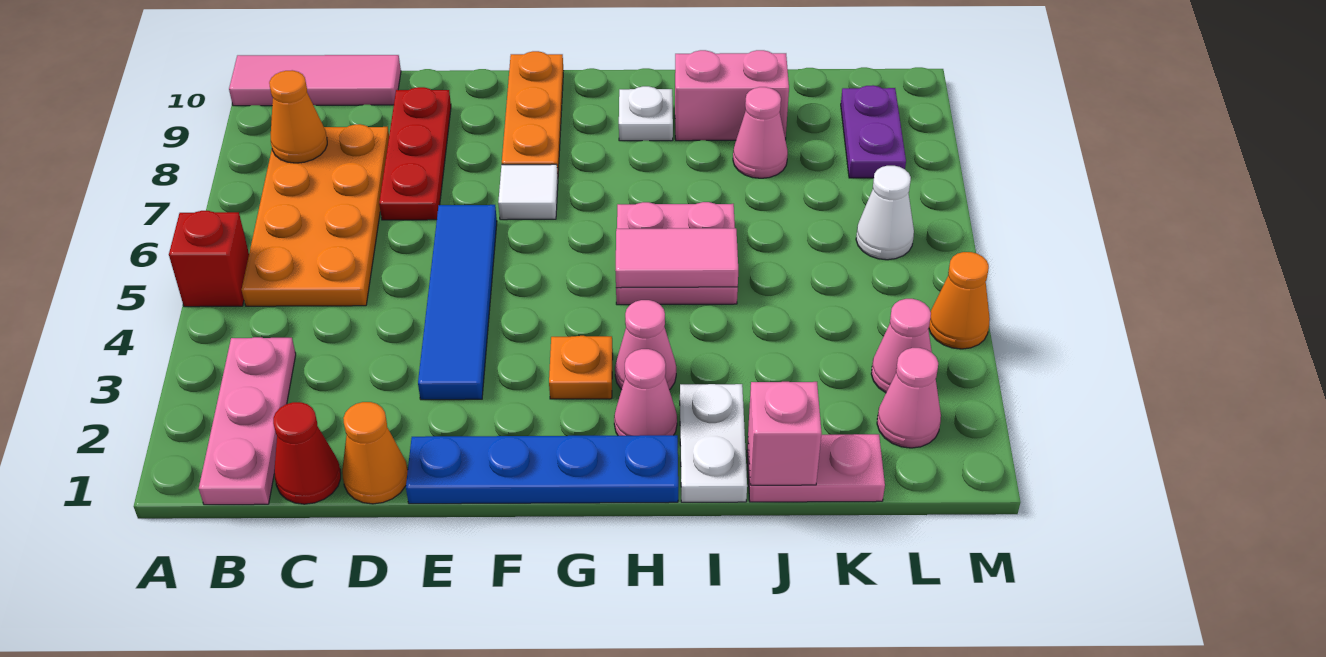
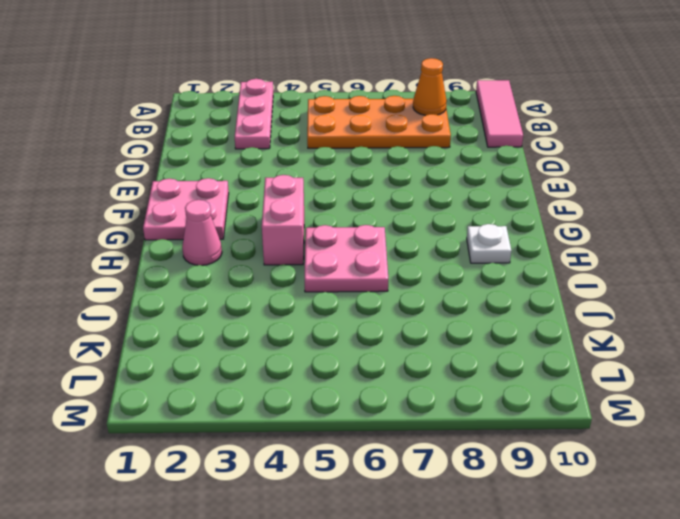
pink 1x3 plate [235,79,273,149] -> pink 1x3 plate turned to [199,337,296,505]
pink 2x2 plate [143,178,229,240] -> blue 1x4 plate [406,435,678,504]
pink 1x2 brick [262,175,304,265] -> pink 1x2 brick moved to [675,50,789,141]
none -> red 1x1 brick [169,211,249,307]
none -> red 1x1 cone [273,402,341,504]
none -> orange 1x1 cone [342,402,408,504]

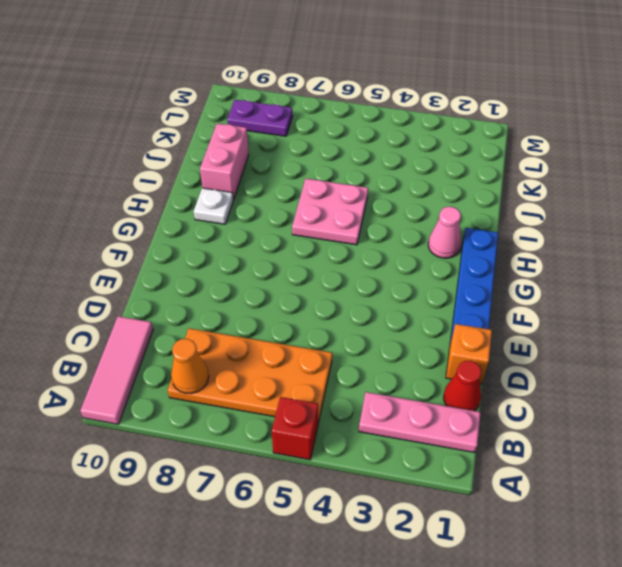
orange 1x1 brick [446,324,492,384] -> orange 1x1 cone [342,402,408,504]
none -> red 1x3 plate [379,87,451,220]
none -> blue 1x4 tile [418,205,497,400]
none -> white 1x1 tile [498,164,558,220]

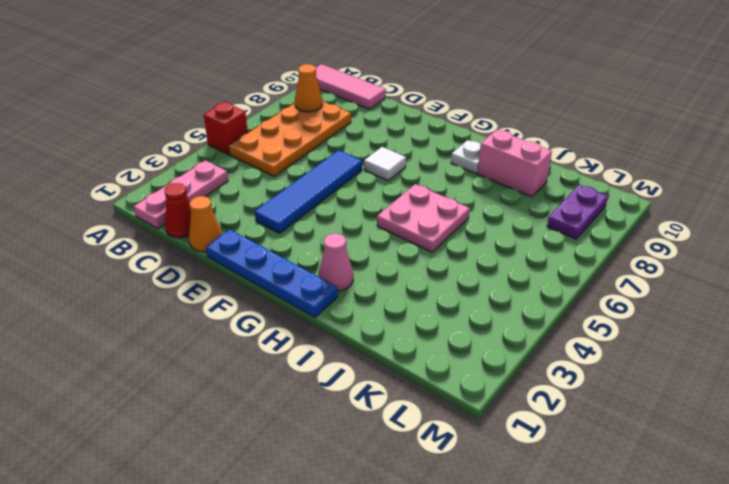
none -> red 1x3 plate [379,87,451,220]
none -> orange 1x3 plate [502,51,563,173]
none -> orange 1x1 plate [549,336,613,399]

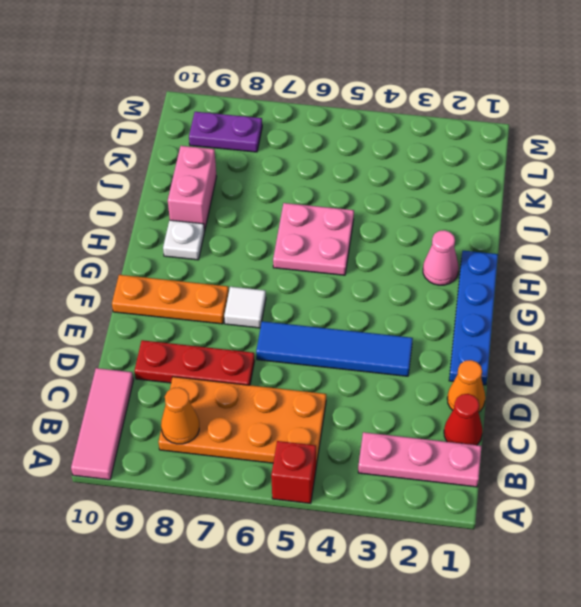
none -> orange 1x1 plate [549,336,613,399]
none -> pink 1x1 cone [615,300,676,390]
none -> white 1x2 plate [680,384,747,502]

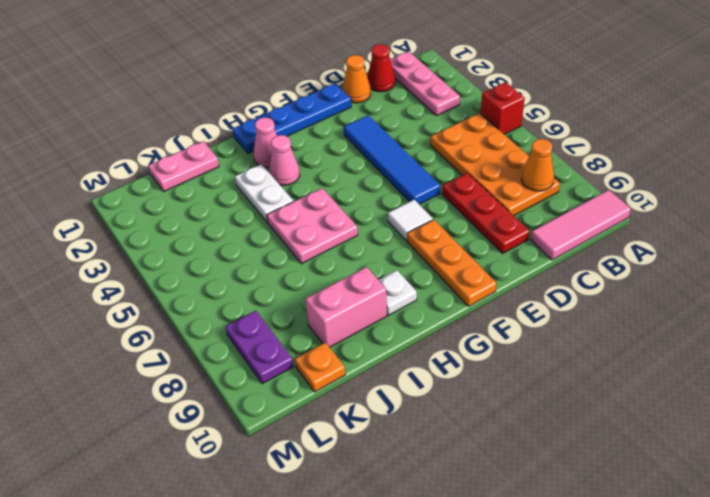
white 1x2 plate [235,164,293,222] -> white 1x2 plate moved to [680,384,747,502]
orange 1x1 plate [295,342,345,392] -> orange 1x1 plate moved to [549,336,613,399]
none -> pink 1x1 cone [733,87,788,178]
none -> pink 1x1 cone [877,348,941,448]
none -> pink 1x1 cone [871,299,932,393]

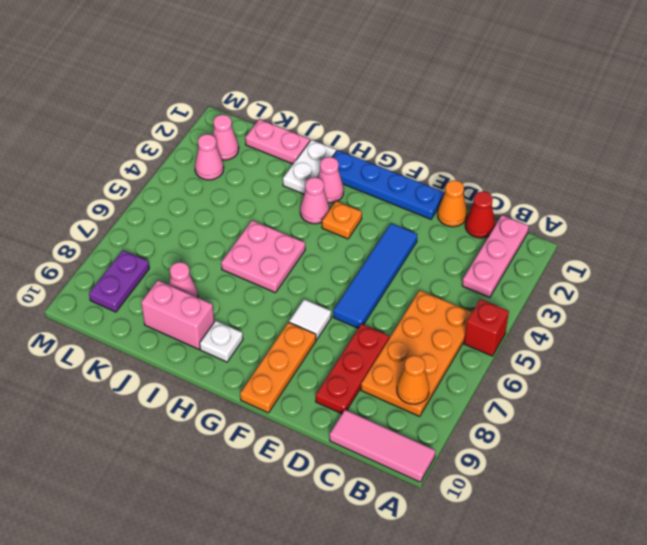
none -> white 1x1 cone [856,166,914,260]
none -> orange 1x1 cone [929,252,990,349]
none -> pink 1x2 tile [615,228,738,288]

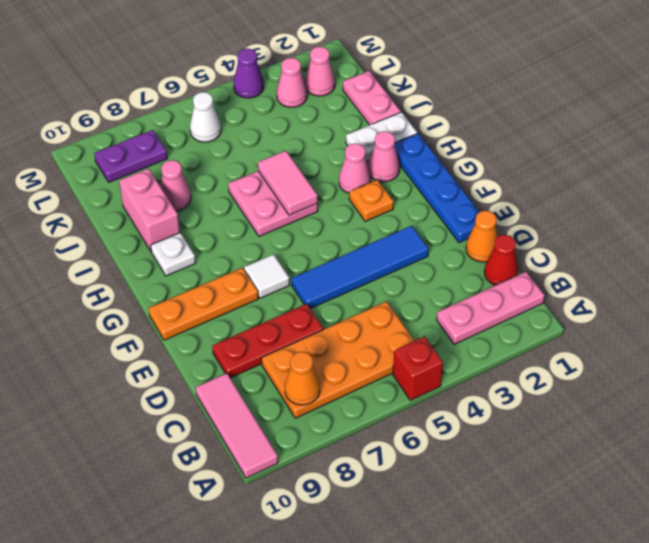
purple 1x1 cone [234,48,264,98] -> orange 1x1 cone [929,252,990,349]
none -> pink 1x1 brick [748,382,822,485]

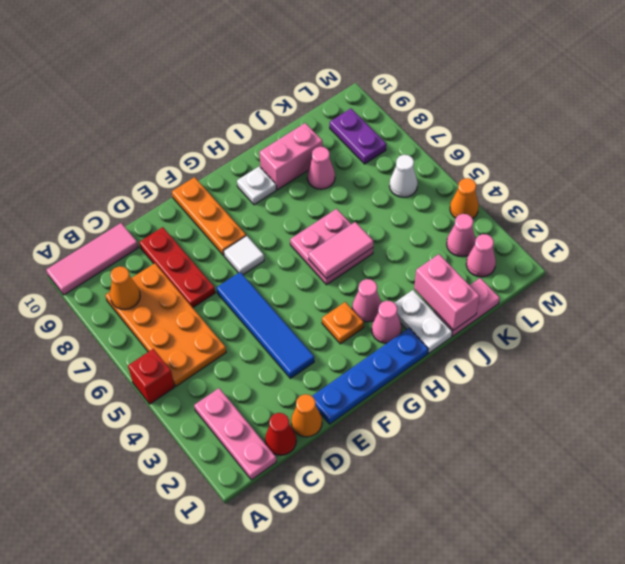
pink 1x2 brick [414,254,479,330] -> pink 1x1 brick [748,382,822,485]

